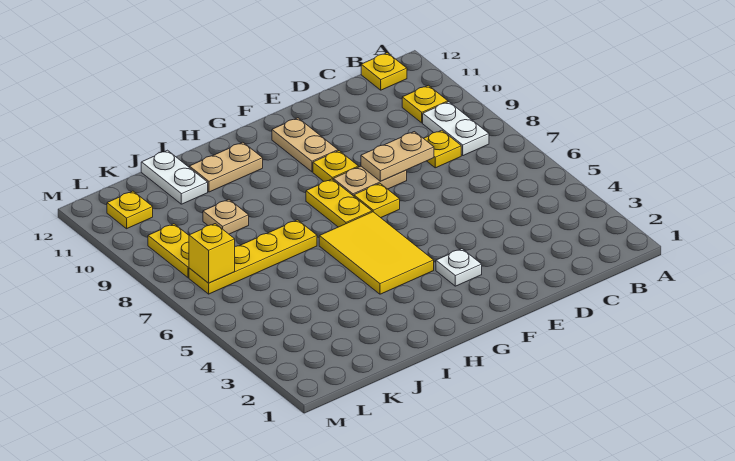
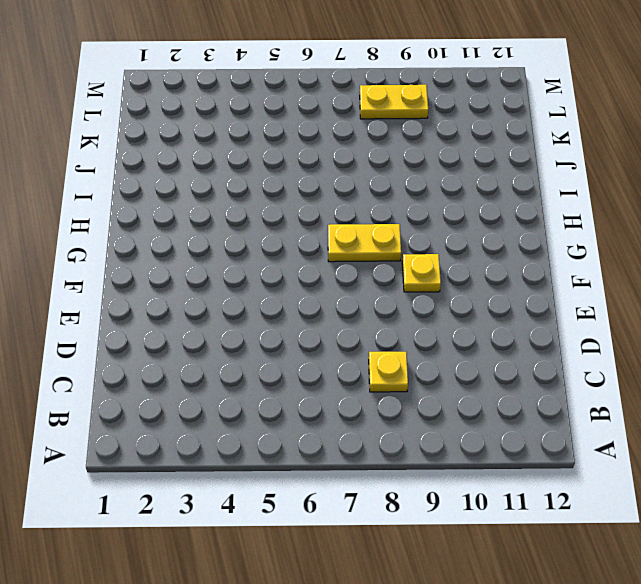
none -> white 1x2 plate [423,102,489,156]
none -> yellow 1x1 plate [402,85,448,123]
none -> yellow 1x1 plate [361,53,407,90]

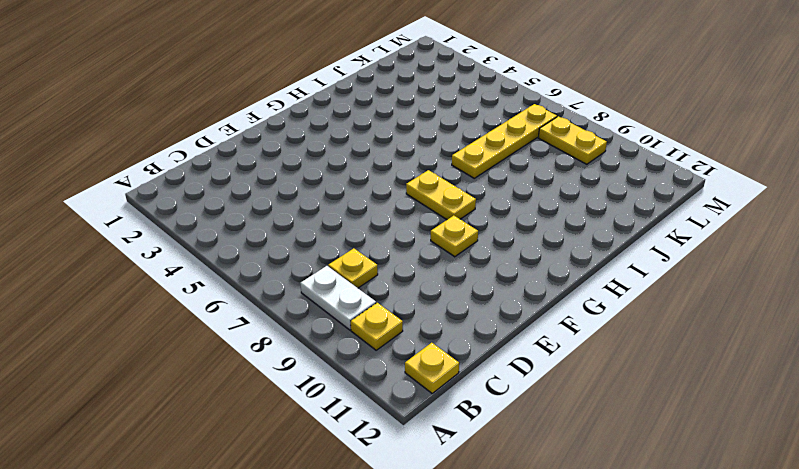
none -> tan 1x2 plate [333,166,407,196]
none -> white 1x1 plate [436,249,482,286]
none -> yellow 1x1 plate [354,183,400,218]

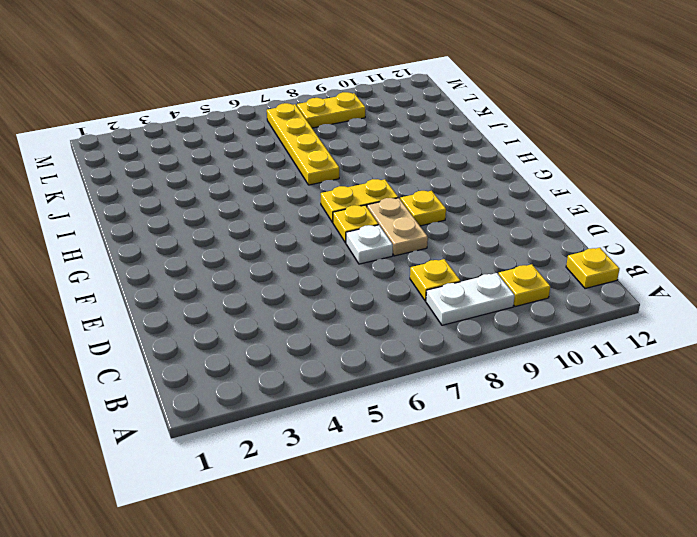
white 1x1 plate [346,225,393,264] -> white 1x1 plate moved to [436,249,482,286]
none -> tan 1x2 plate [272,118,338,172]
none -> yellow 2x3 tile [319,212,434,294]
none -> tan 1x2 plate [189,142,263,192]

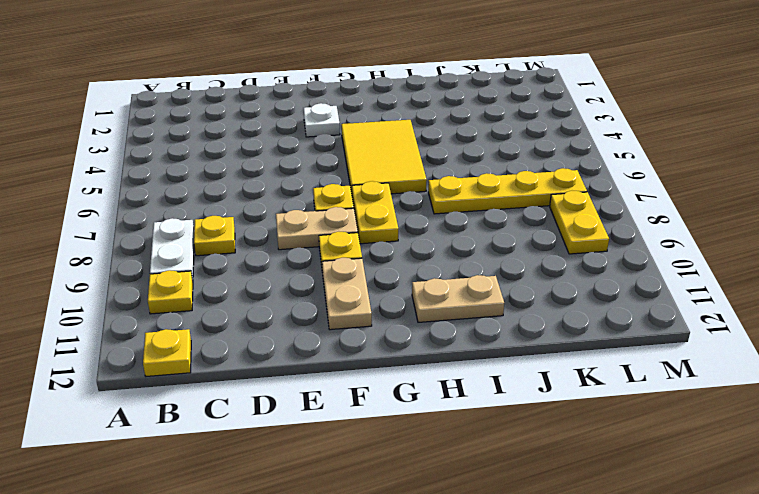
none -> tan 1x1 plate [203,200,249,234]
none -> white 1x2 plate [141,150,208,204]
none -> yellow 1x1 plate [107,191,153,229]

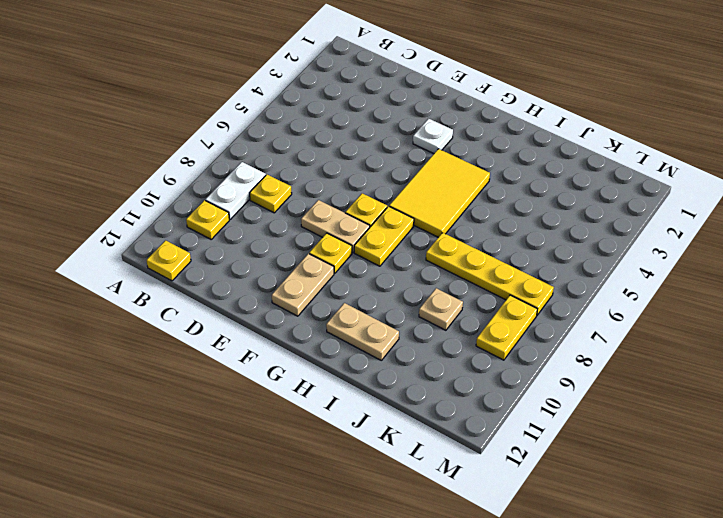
none -> white 1x2 plate [141,150,208,204]
none -> yellow 1x1 plate [107,191,153,229]
none -> tan 1x2 plate [361,132,434,181]

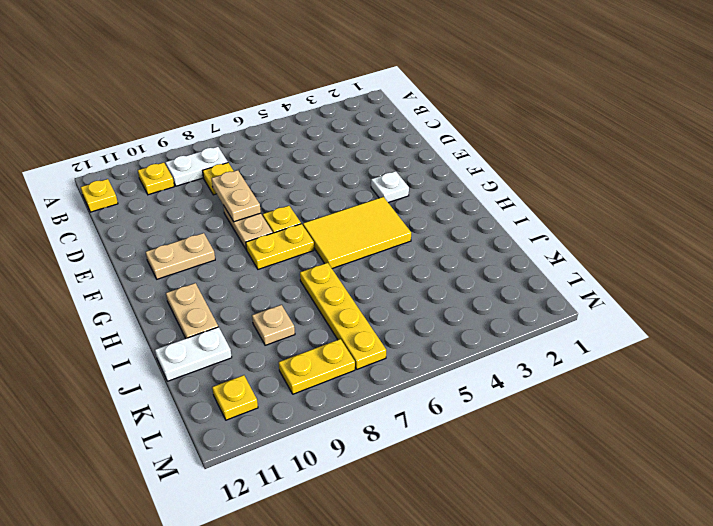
none -> yellow 1x1 plate [313,151,359,181]
none -> yellow 1x1 brick [189,224,235,283]

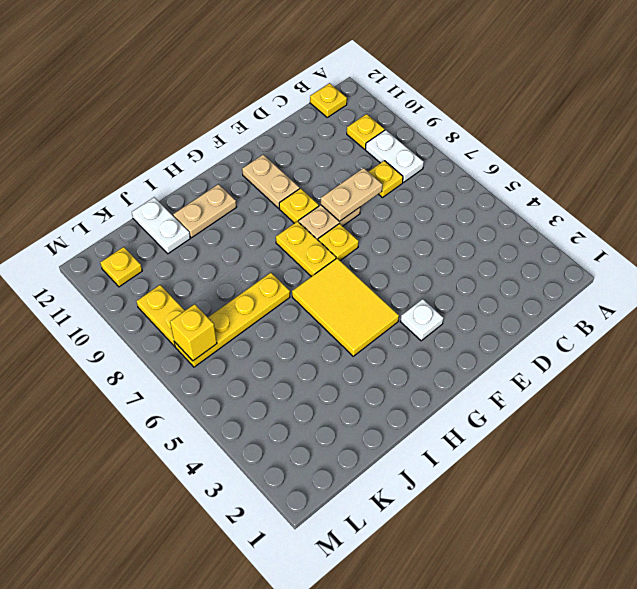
none -> tan 1x1 plate [203,200,249,234]

